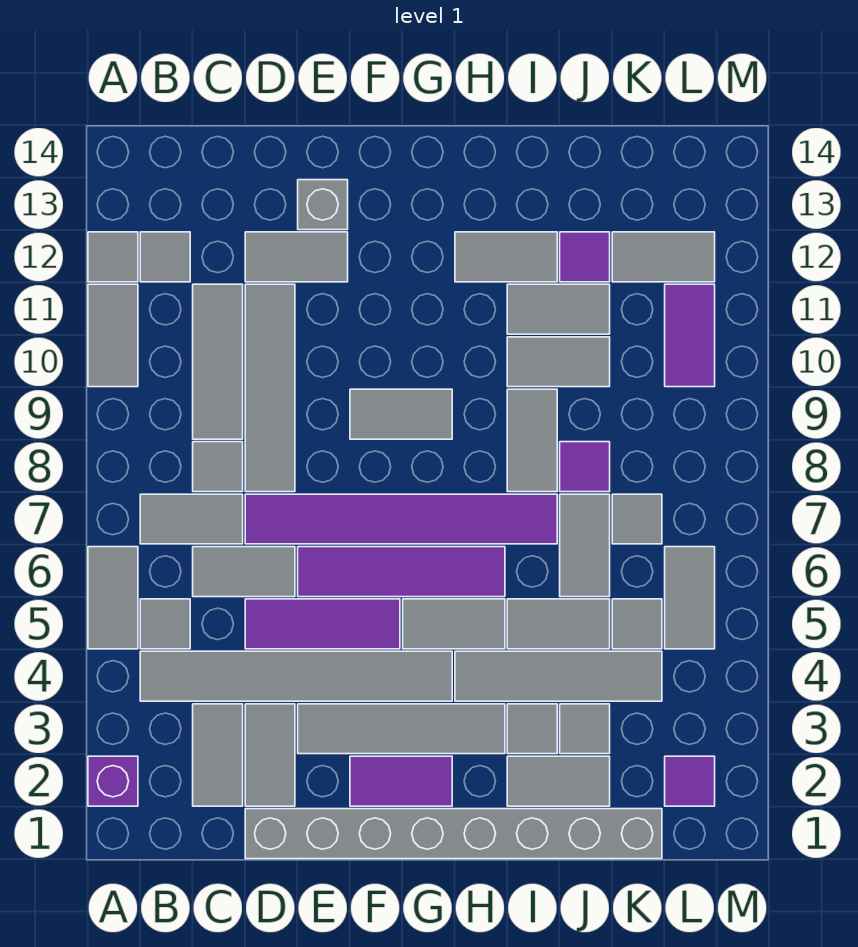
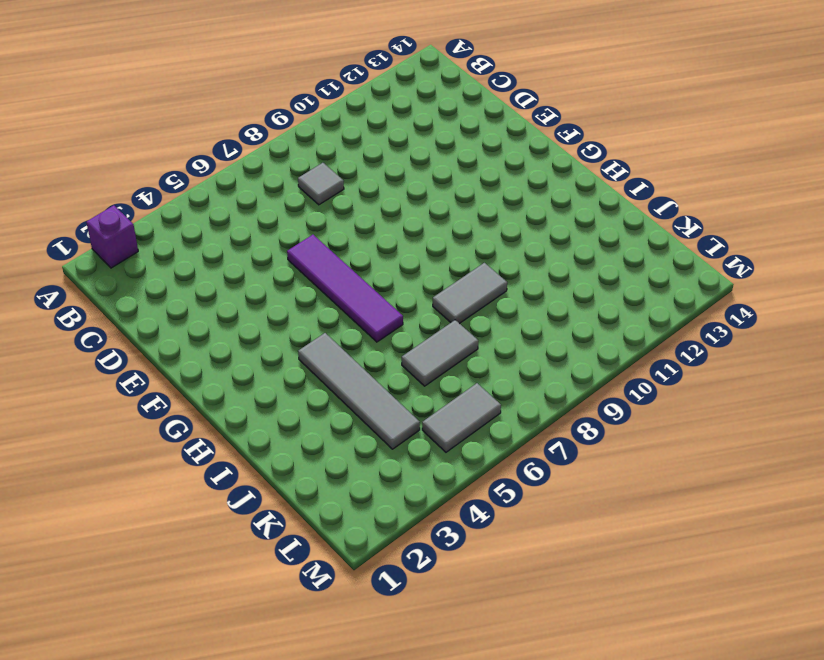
none -> grey 1x2 tile [88,547,138,649]
none -> grey 1x2 tile [88,284,138,387]
none -> grey 1x1 tile [88,232,138,282]
none -> grey 1x6 tile [140,651,452,701]

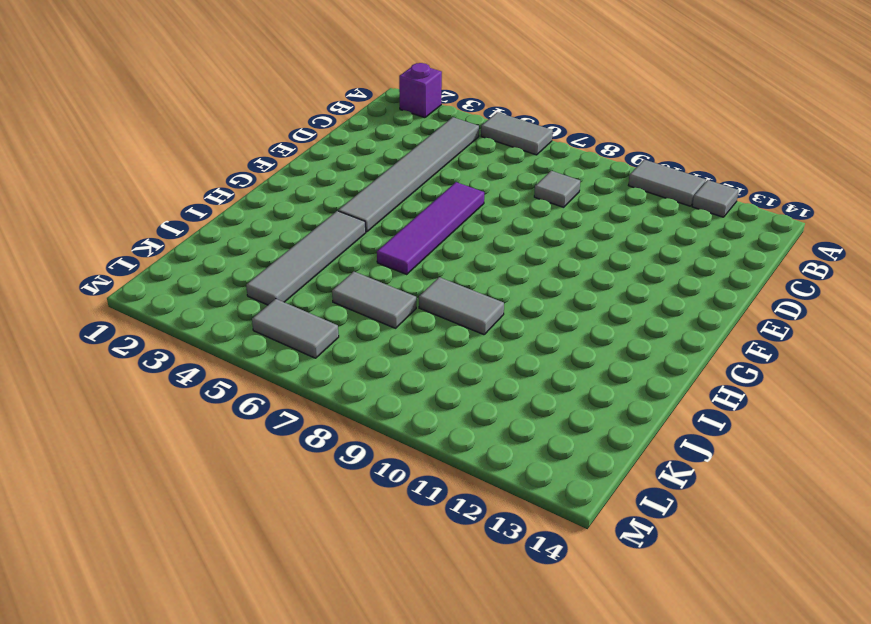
none -> grey 1x1 tile [140,599,190,649]
none -> grey 1x2 tile [140,494,243,544]
none -> grey 1x1 tile [140,232,190,282]
none -> grey 1x2 tile [193,704,243,806]

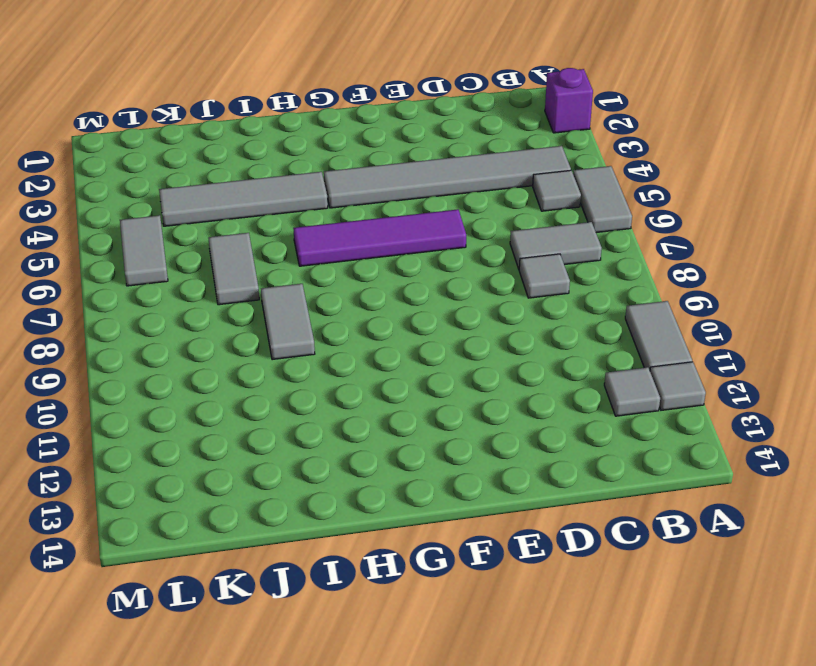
none -> grey 1x2 tile [193,704,243,806]
none -> grey 1x2 tile [193,547,295,597]
none -> grey 1x3 tile [193,284,243,439]
none -> grey 1x8 brick [245,809,662,859]

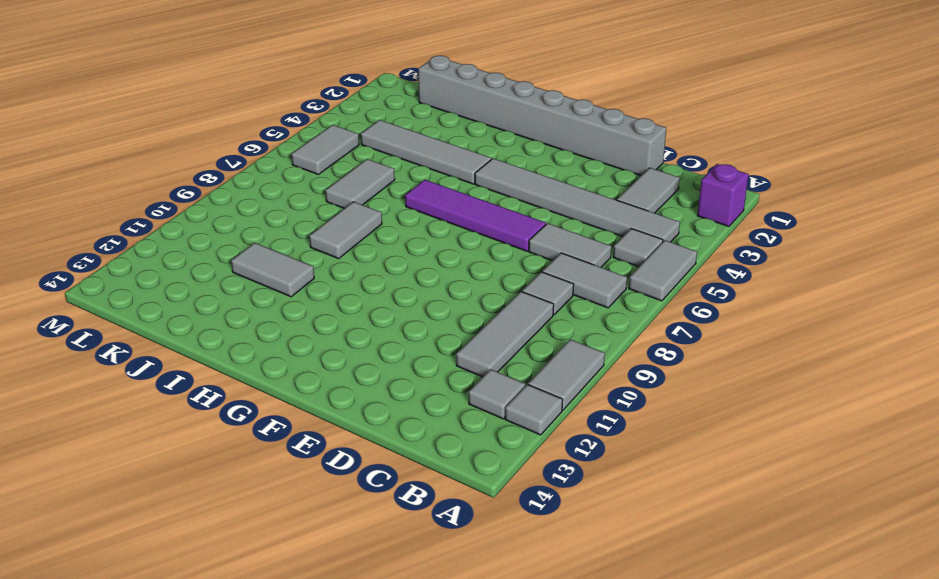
none -> grey 1x2 tile [245,704,295,806]
none -> purple 1x3 tile [245,599,400,649]
none -> purple 1x6 tile [245,494,557,544]
none -> grey 1x4 tile [245,284,295,492]

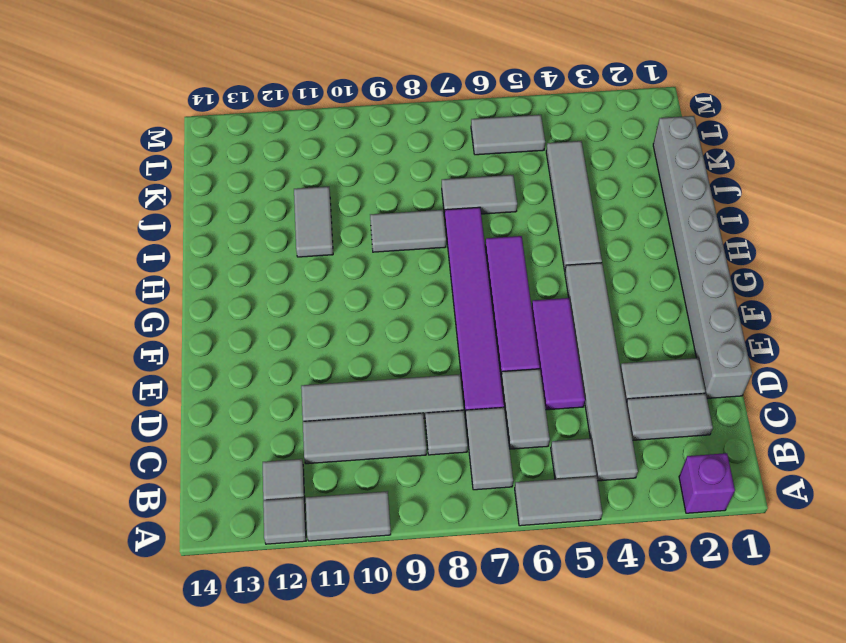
none -> grey 1x2 tile [245,232,348,282]
none -> grey 1x4 tile [298,704,505,754]
none -> grey 1x1 brick [298,180,348,230]
none -> purple 1x2 tile [350,756,452,806]

